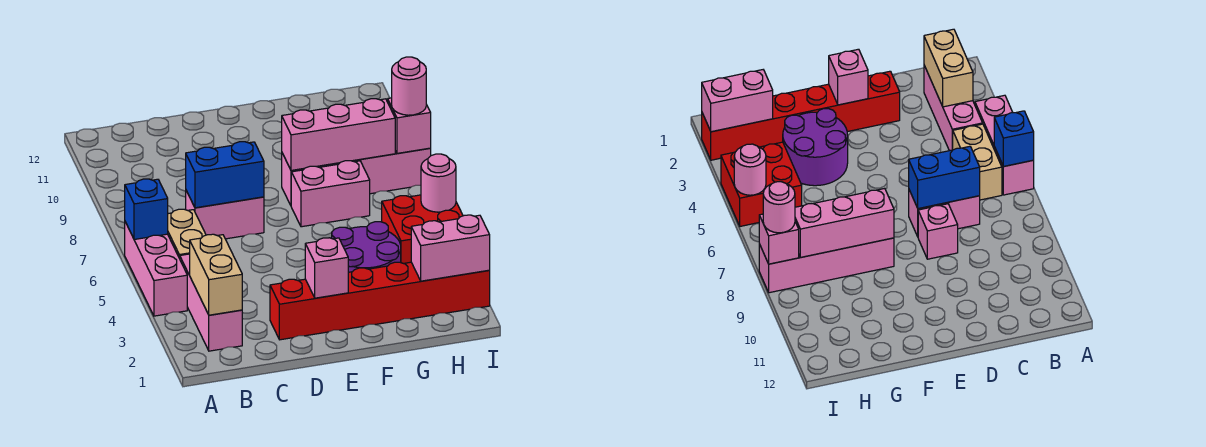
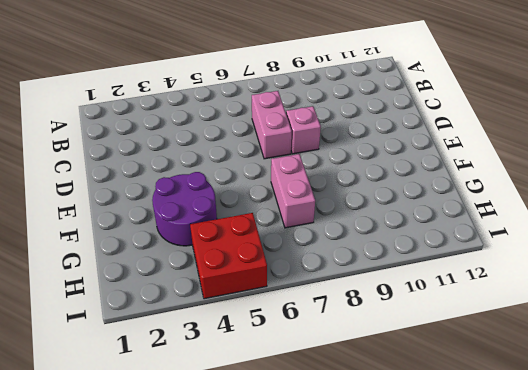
none -> pink 1x3 brick [125,222,187,316]
none -> pink 1x3 brick [180,254,242,351]
none -> tan 1x2 brick [168,209,206,258]

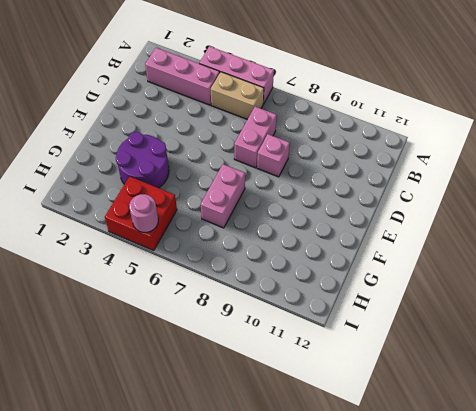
none -> red 1x6 brick [270,262,490,340]
none -> pink 1x4 brick [282,148,431,205]
none -> blue 1x1 brick [125,179,168,240]

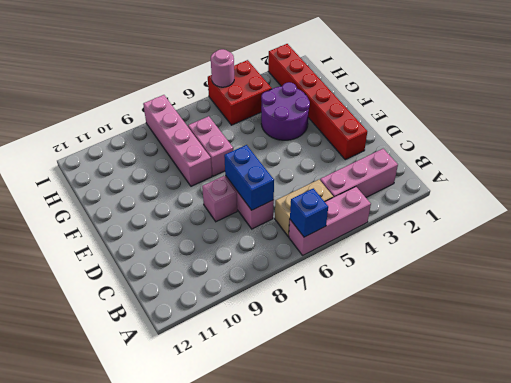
none -> tan 1x2 brick [190,234,242,315]
none -> pink 1x1 brick [305,238,348,298]
none -> pink 1x3 brick [282,99,395,170]

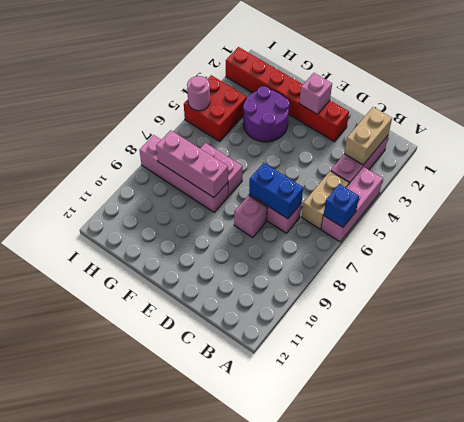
none -> pink 1x2 brick [411,215,490,281]
none -> pink 1x1 brick [388,98,431,153]
none -> pink 1x1 round brick [392,57,426,115]

